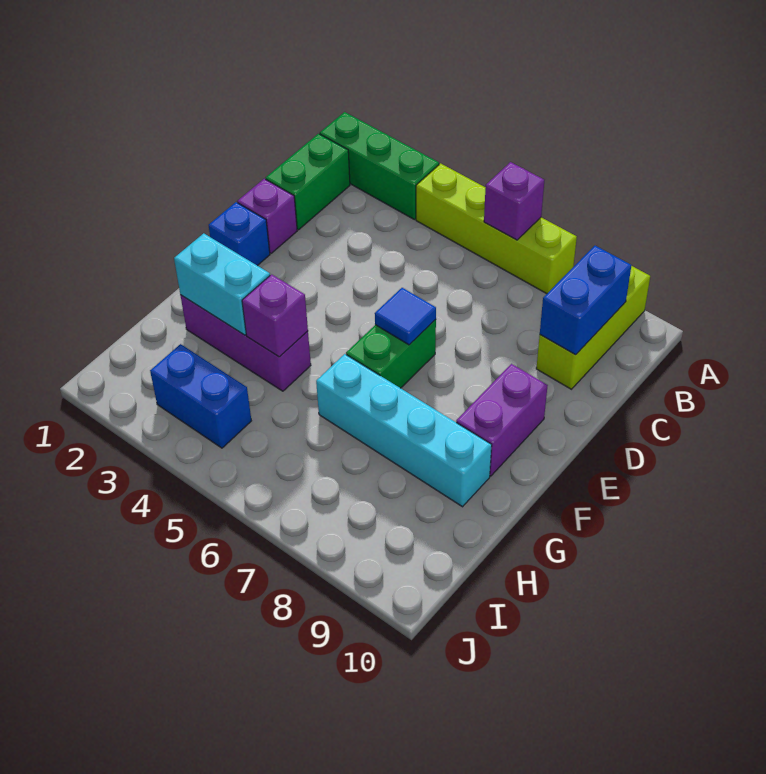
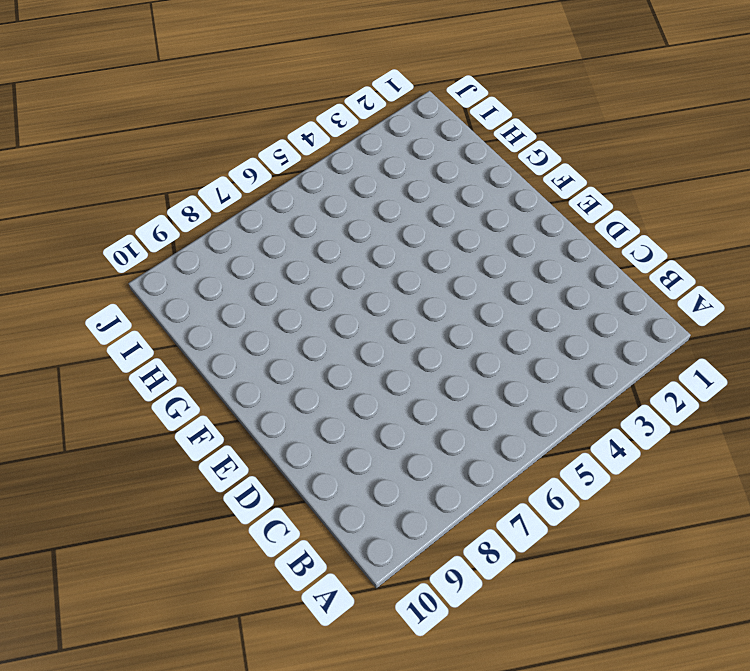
none -> green 1x3 brick [320,112,439,220]
none -> lime 1x4 brick [416,163,577,294]
none -> lime 1x3 brick [536,266,650,389]

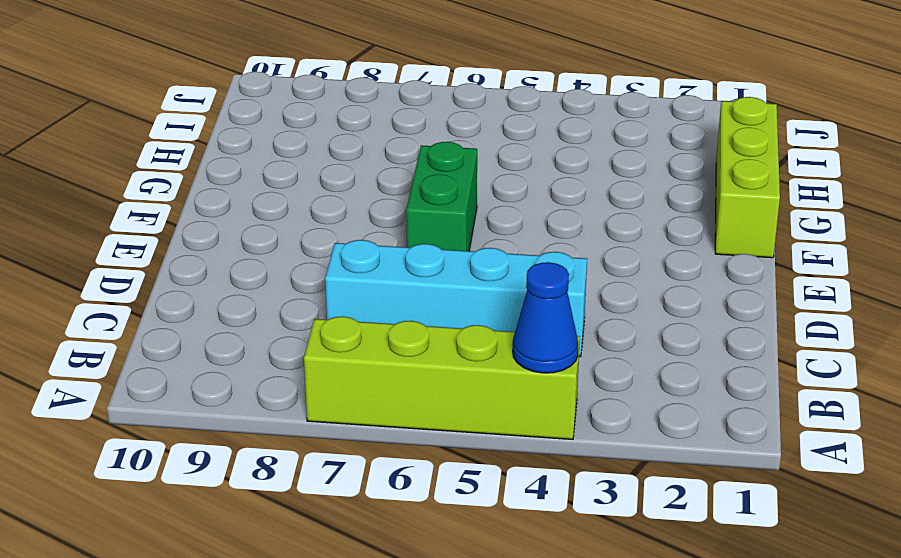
blue 1x1 cone [513,262,578,373] -> none
cyan 1x4 brick [325,240,587,357] -> cyan 1x4 brick moved to [316,354,492,507]
lime 1x3 brick [715,97,780,258] -> lime 1x3 brick moved to [536,266,650,389]
none -> green 1x3 brick [320,112,439,220]
none -> green 1x2 brick [266,134,350,230]
none -> purple 1x1 brick [237,179,297,253]

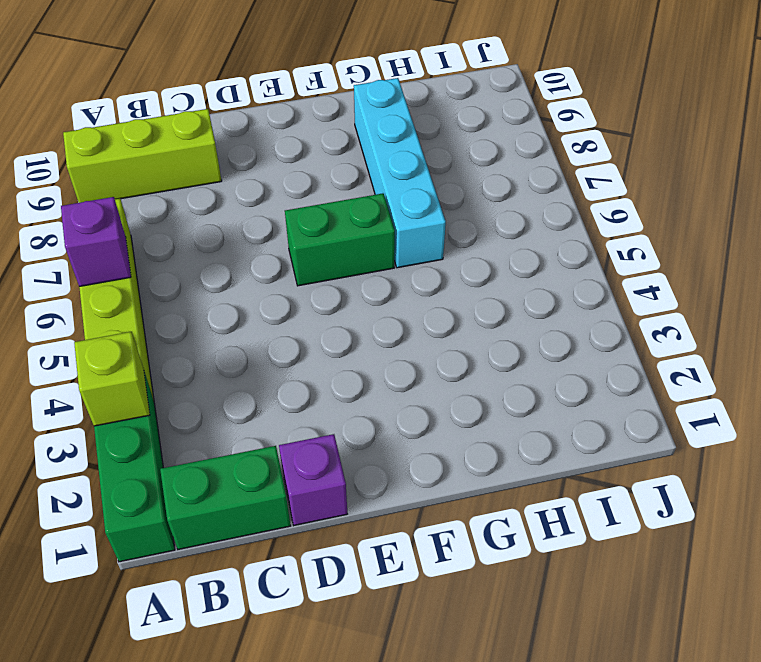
lime 1x1 brick [74,332,150,426] -> none
none -> blue 1x1 brick [209,202,270,266]
none -> purple 1x2 brick [456,364,548,476]
none -> purple 1x3 brick [180,295,311,391]

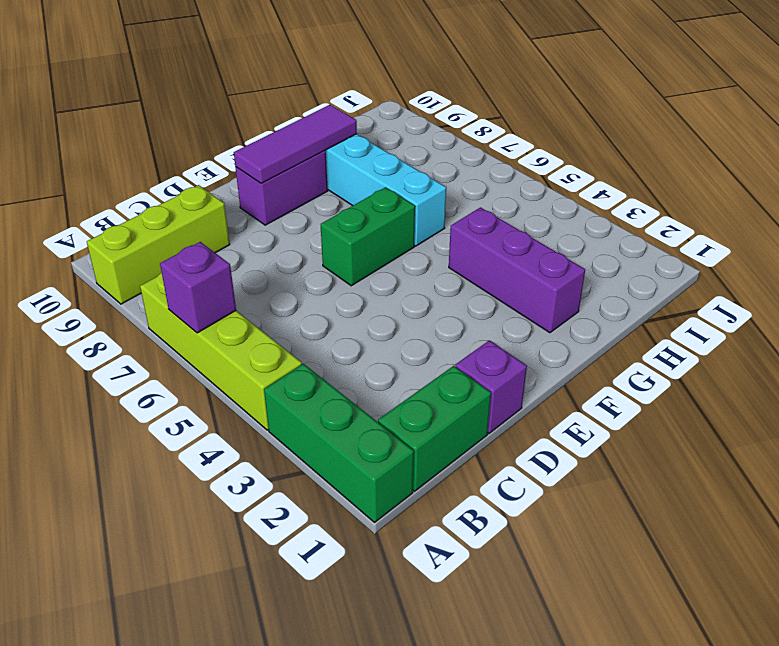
purple 1x3 tile [234,105,357,184] -> none
none -> blue 1x1 brick [209,202,270,266]
none -> blue 1x2 brick [150,344,251,448]
none -> blue 1x2 brick [540,246,631,355]

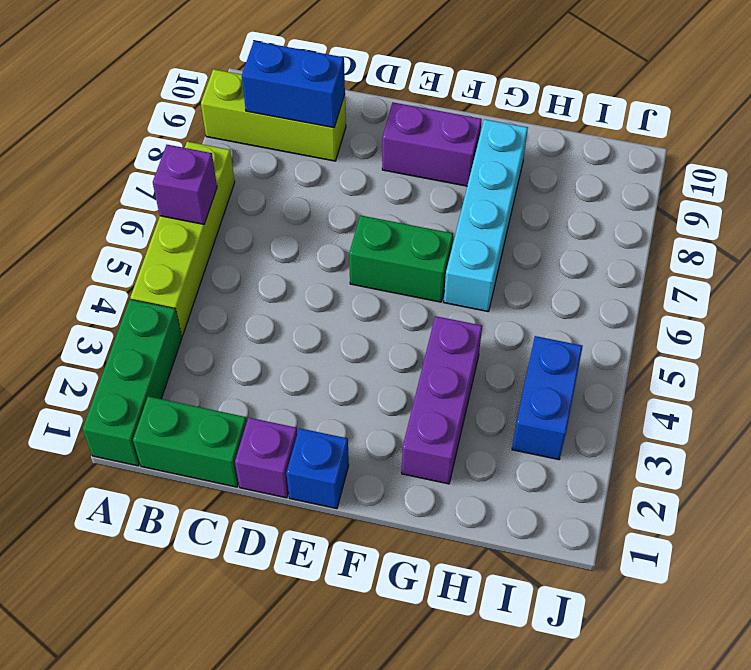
none -> blue 1x1 tile [375,288,436,345]
none -> cyan 1x2 brick [174,233,270,335]
none -> purple 1x1 brick [242,274,308,357]

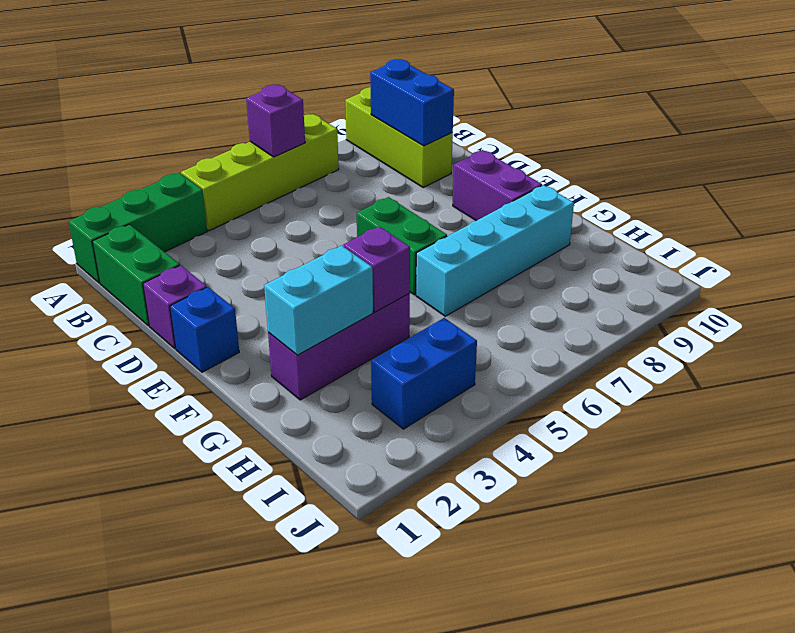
none -> blue 1x1 tile [375,288,436,345]

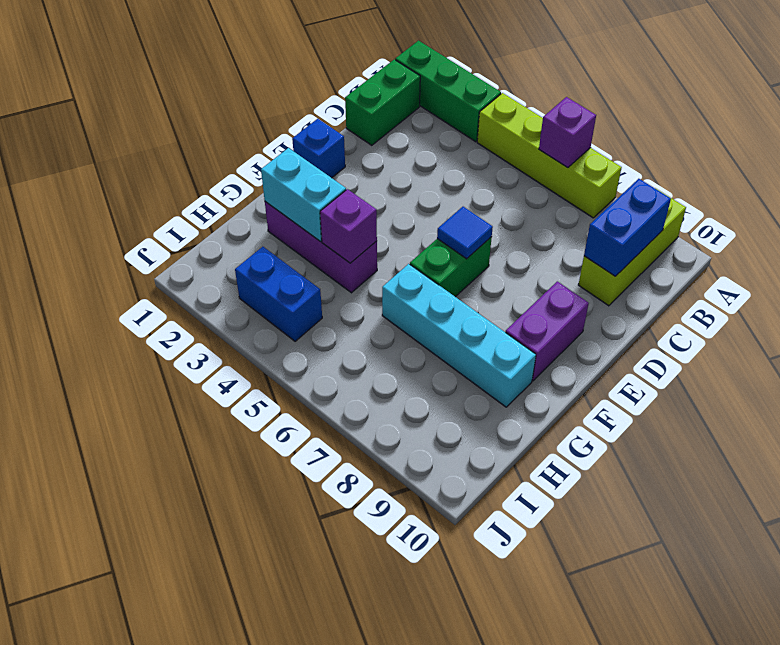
none -> purple 1x1 brick [237,179,297,253]

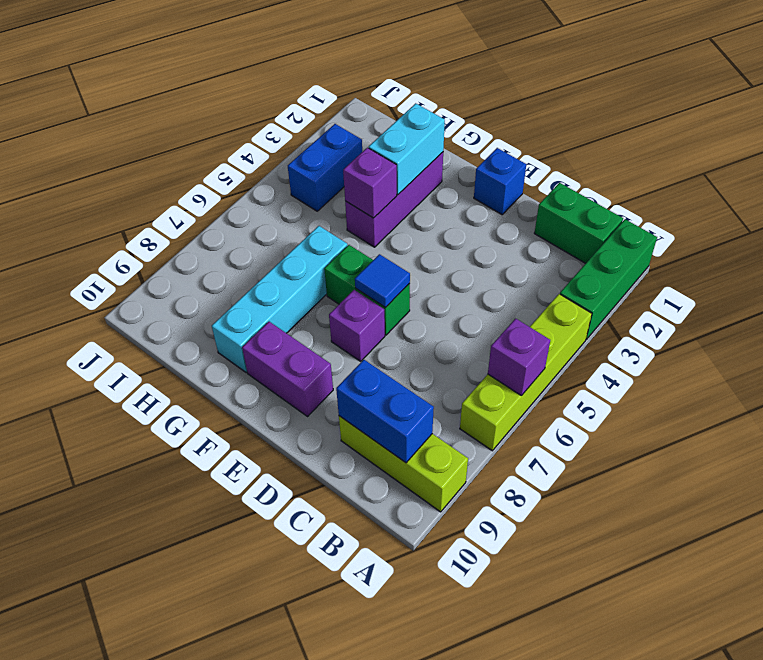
purple 1x1 brick [329,290,385,361] -> purple 1x1 brick moved to [237,179,297,253]

